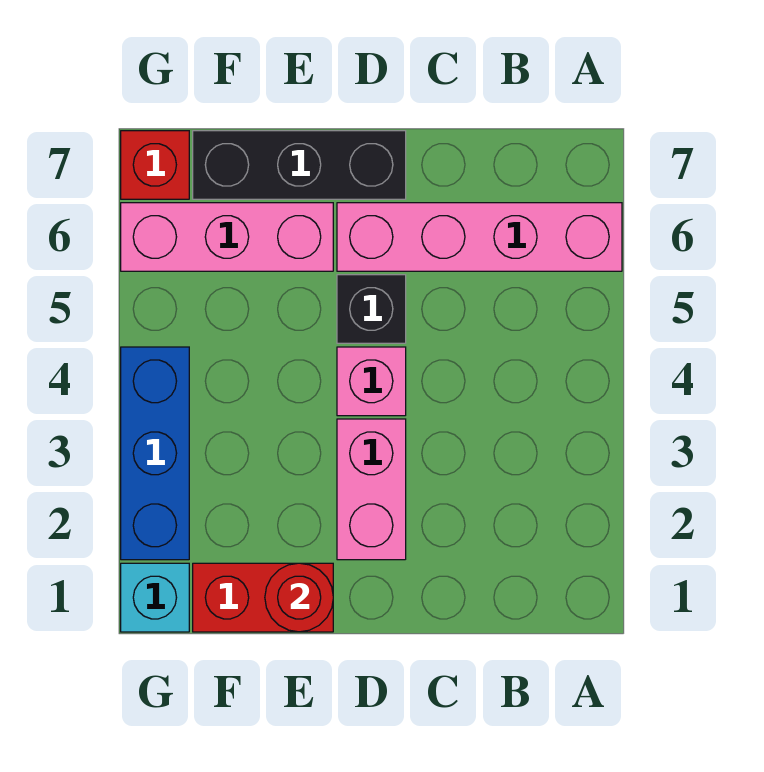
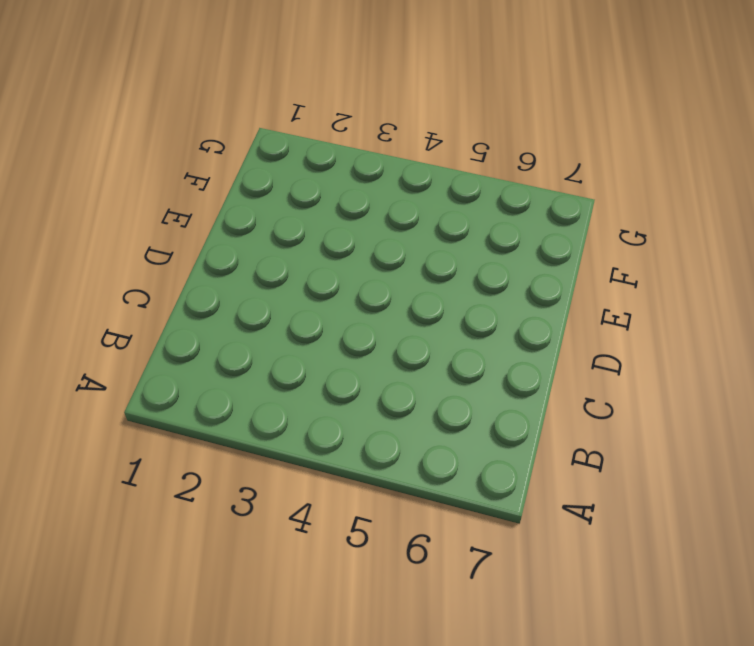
none -> pink 1x4 brick [337,203,622,271]
none -> pink 1x2 brick [337,419,406,560]

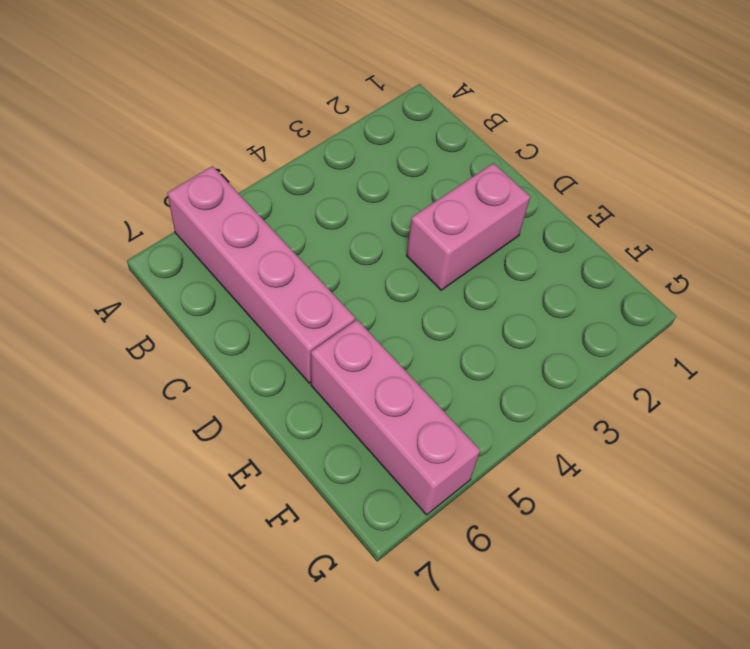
none -> pink 1x1 brick [337,347,406,416]
none -> black 1x1 brick [337,275,406,343]

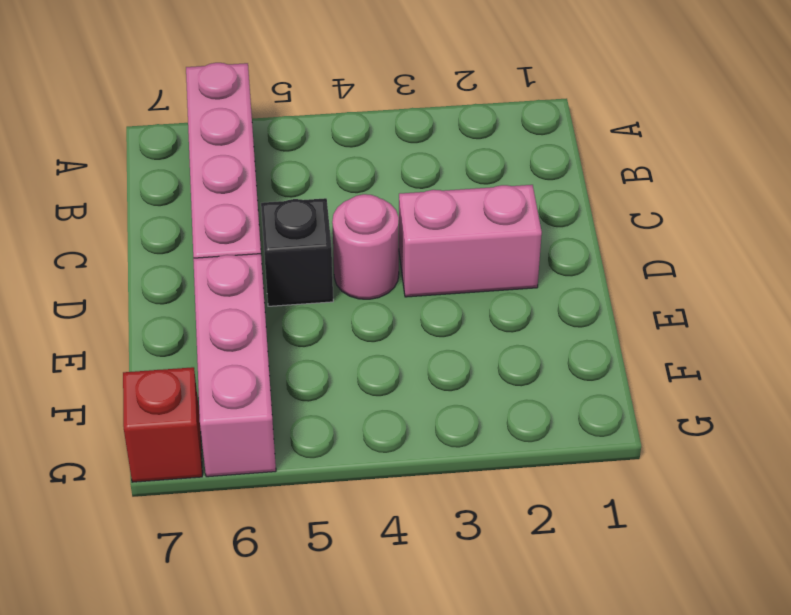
pink 1x1 round brick [332,194,399,299] -> pink 1x1 brick [337,347,406,416]
none -> black 1x3 brick [193,131,406,199]
none -> red 1x2 brick [193,563,333,632]

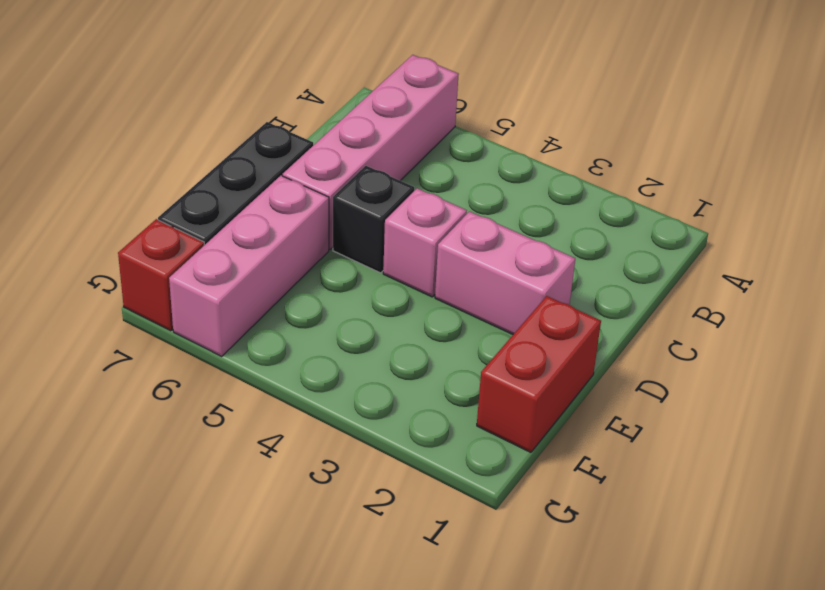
none -> cyan 1x1 brick [121,563,189,632]
none -> blue 1x3 brick [121,347,189,560]

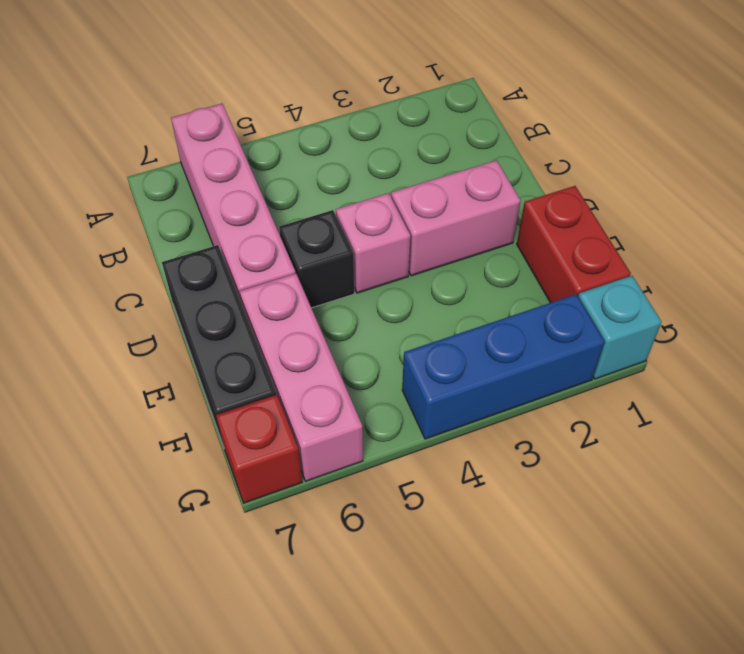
none -> red 1x1 round brick [265,563,333,632]

